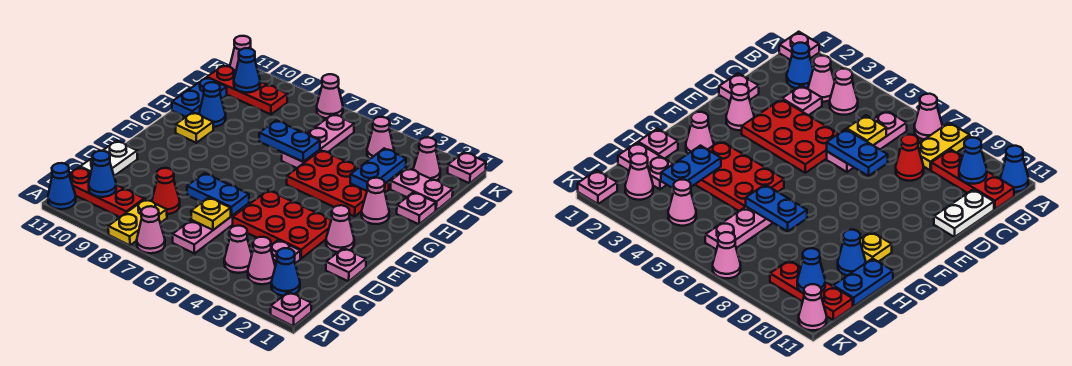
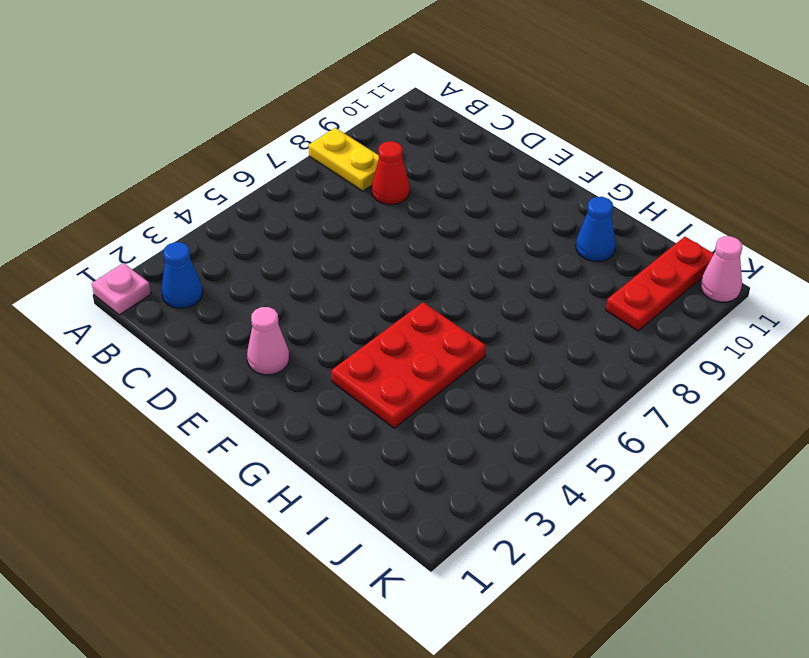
none -> pink 1x1 cone [137,206,165,253]
none -> blue 1x1 cone [48,163,76,209]
none -> pink 1x1 cone [248,237,275,284]
none -> pink 1x1 cone [224,226,252,273]

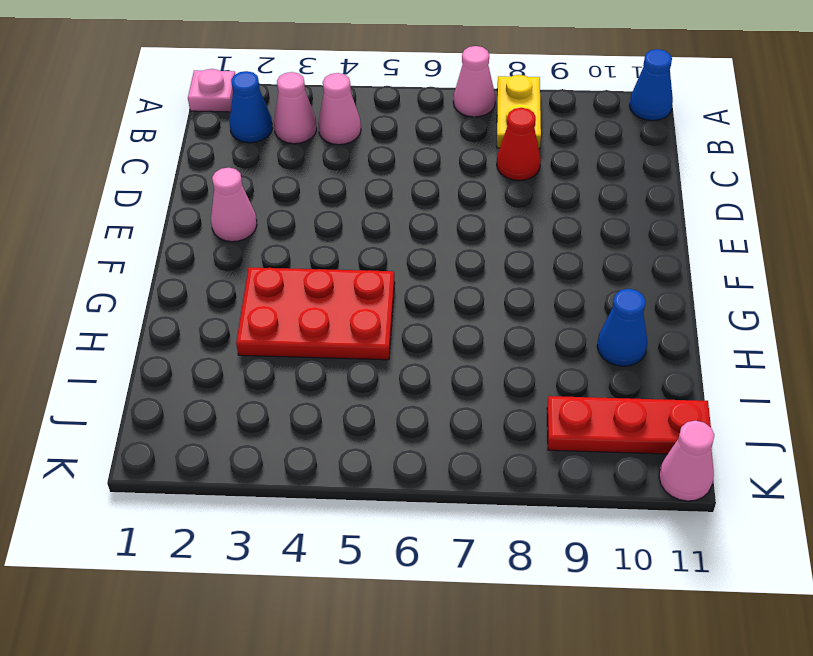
none -> pink 1x3 plate [173,203,249,254]
none -> red 1x3 plate [69,167,144,217]
none -> pink 1x1 plate [271,240,300,266]
none -> white 1x2 plate [80,141,137,176]

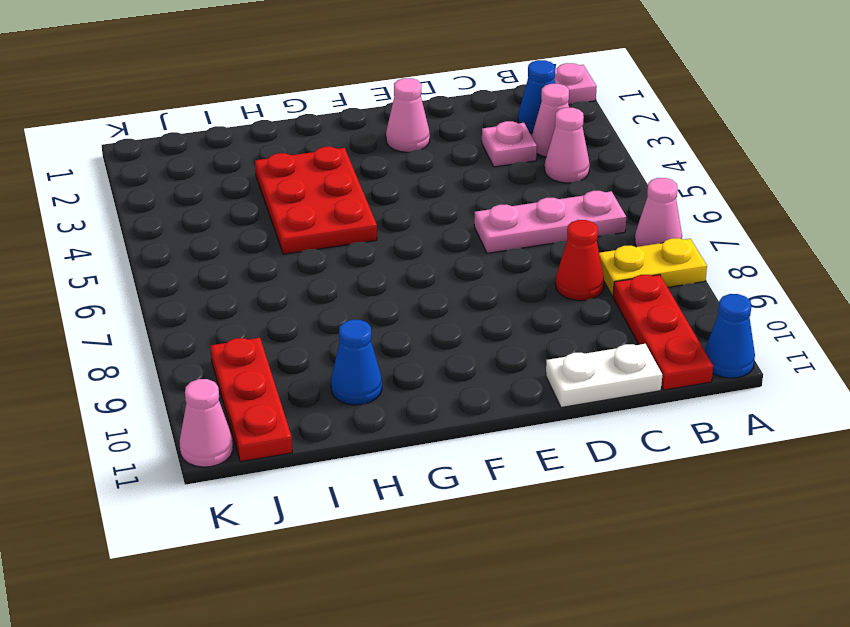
none -> pink 1x1 plate [326,248,366,281]
none -> red 2x3 plate [233,190,331,259]
none -> pink 1x1 cone [361,178,389,224]
none -> yellow 1x1 plate [176,112,213,143]

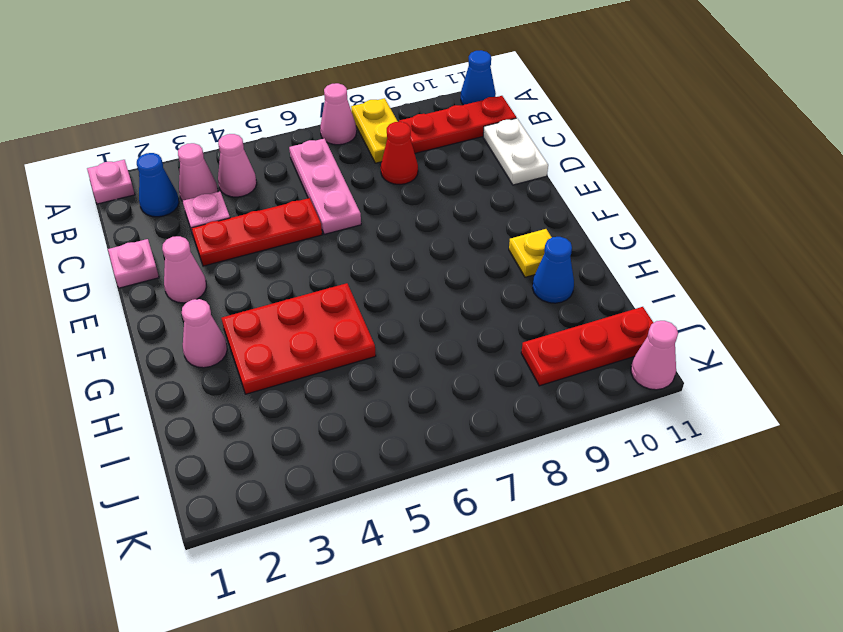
red 1x3 plate [192,198,322,266] -> red 2x3 plate [233,190,331,259]
none -> pink 1x1 plate [397,192,436,224]
none -> pink 1x3 plate [282,114,354,168]
none -> blue 1x2 plate [172,78,227,117]
none -> pink 1x2 plate [390,168,453,210]

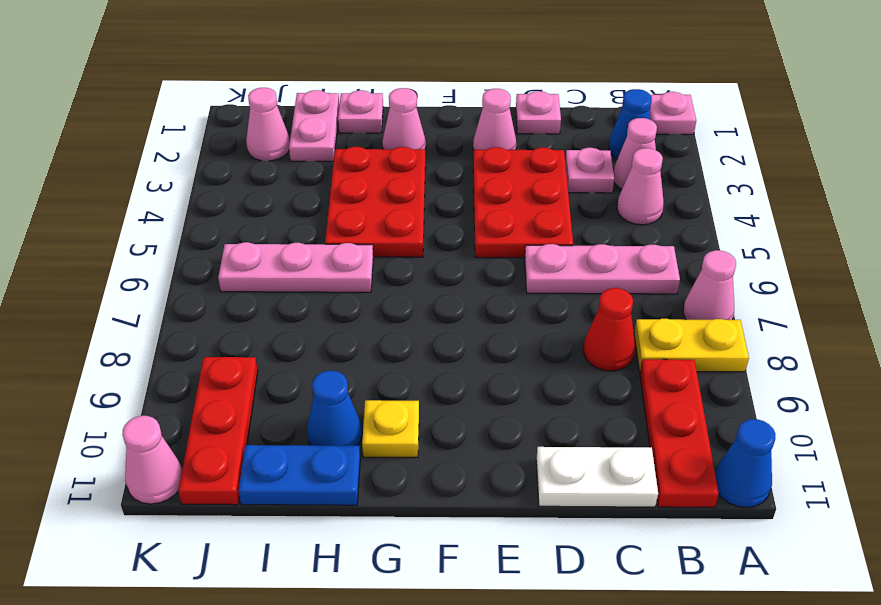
none -> pink 1x1 cone [367,117,394,159]
none -> pink 1x1 plate [448,152,486,183]
none -> pink 1x1 cone [317,74,343,118]
none -> blue 1x1 cone [89,151,116,197]

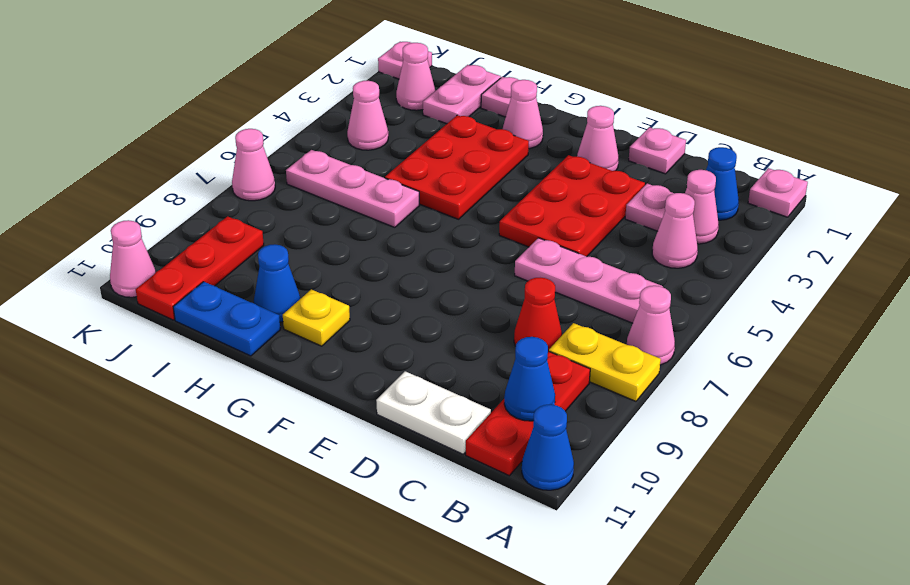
none -> yellow 1x1 plate [191,198,231,230]
none -> blue 1x2 plate [187,173,249,216]
none -> blue 1x2 plate [350,148,406,191]
none -> blue 1x2 plate [259,121,320,162]

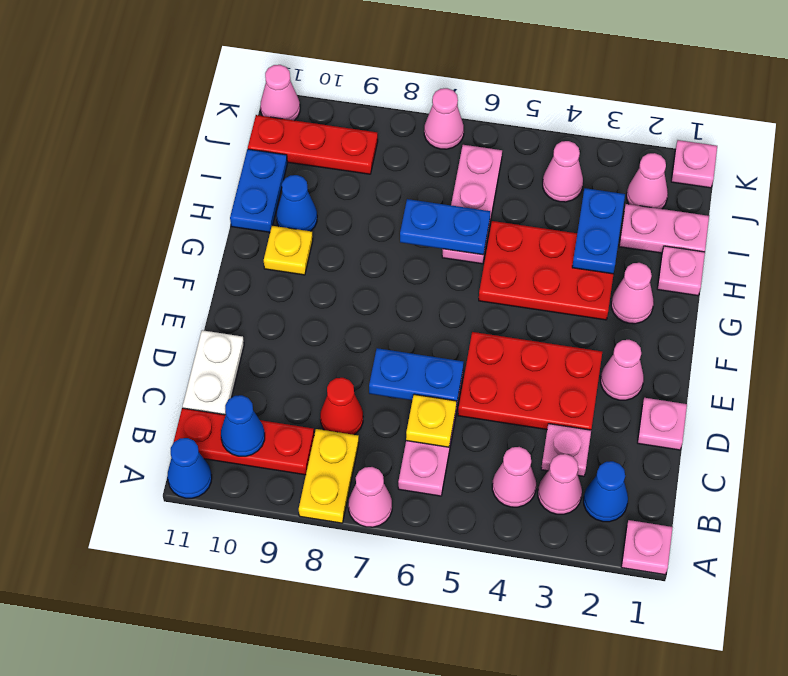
none -> blue 1x1 cone [234,48,260,93]

